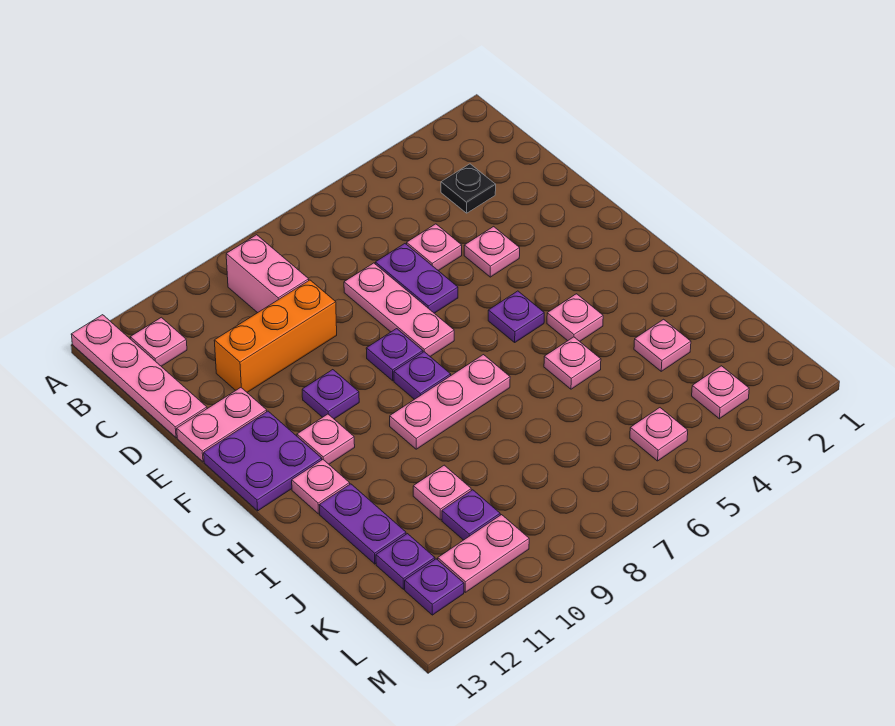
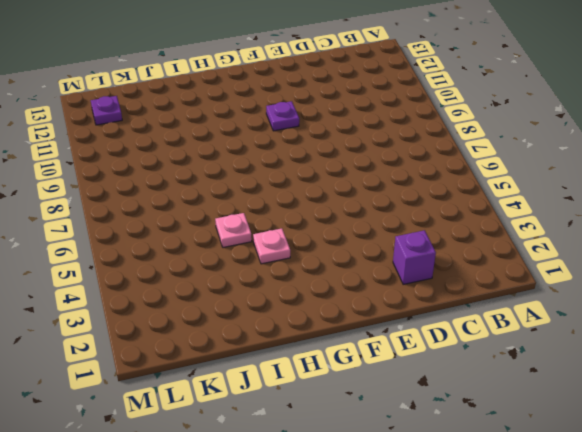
purple 1x1 brick [393,230,436,285] -> none
none -> pink 1x4 plate [71,315,207,438]
none -> pink 1x2 brick [226,235,309,313]
none -> pink 1x1 plate [130,317,187,366]

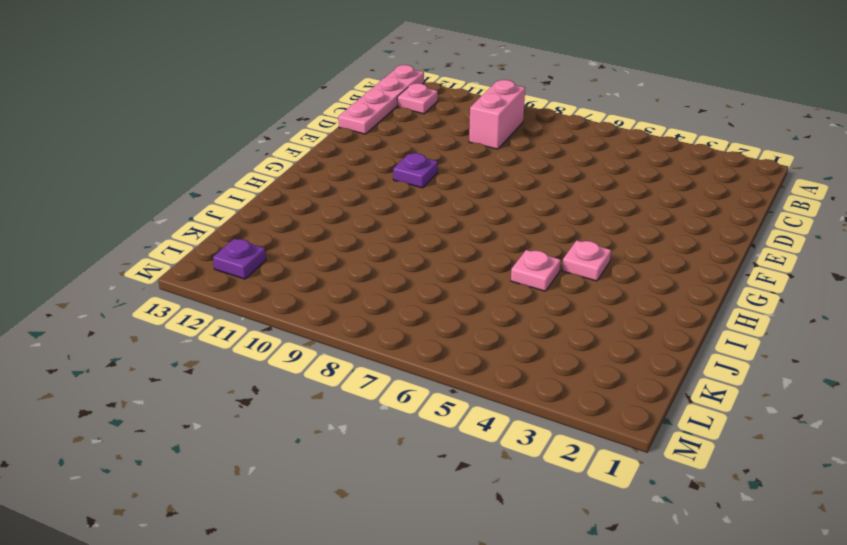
none -> black 1x1 plate [441,164,496,213]
none -> pink 1x1 plate [407,224,462,271]
none -> purple 1x2 plate [375,244,458,313]

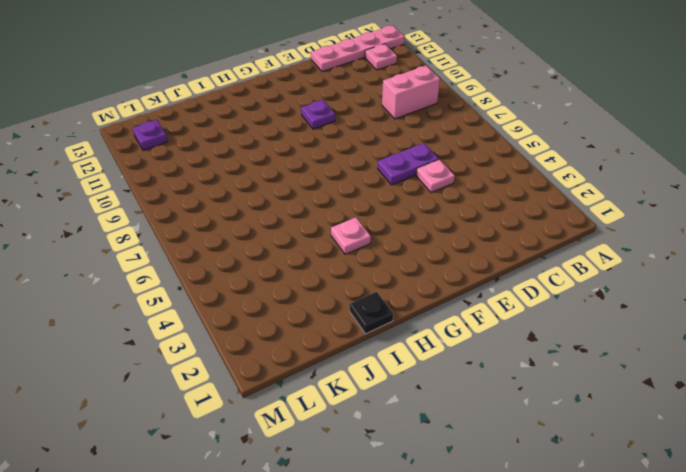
black 1x1 plate [350,292,393,334] -> black 1x1 plate moved to [441,164,496,213]
none -> pink 1x3 plate [344,263,454,357]
none -> orange 1x3 brick [214,280,337,392]
none -> pink 1x1 plate [464,227,520,277]

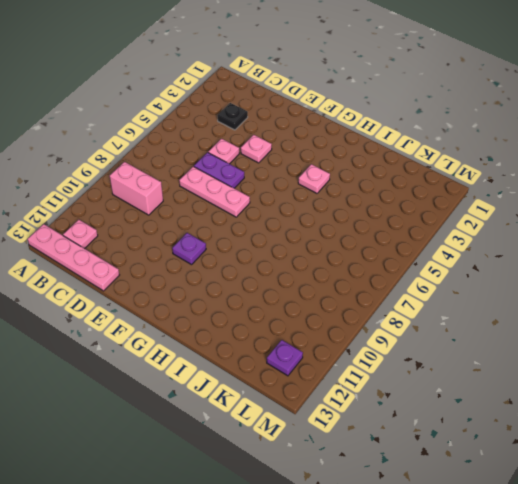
none -> orange 1x3 brick [214,280,337,392]
none -> pink 1x2 plate [177,388,267,462]
none -> purple 1x1 plate [366,329,423,381]

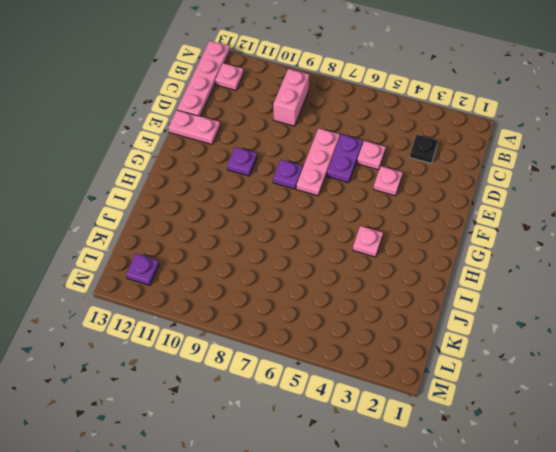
none -> orange 1x3 brick [214,280,337,392]
none -> purple 2x2 plate [204,411,322,511]
none -> purple 1x1 plate [488,291,544,342]

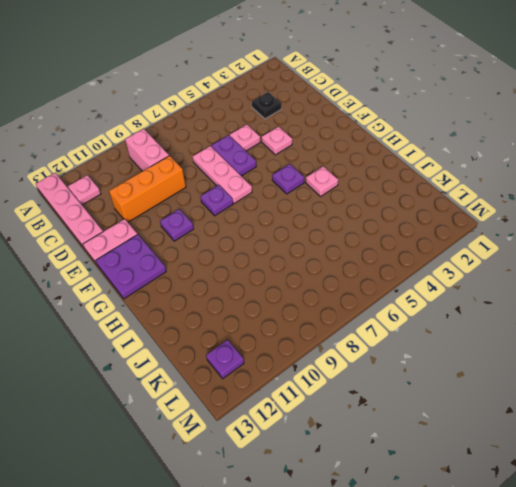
none -> purple 1x1 plate [394,352,451,399]
none -> pink 1x1 plate [297,414,355,464]
none -> pink 1x3 plate [390,355,510,449]

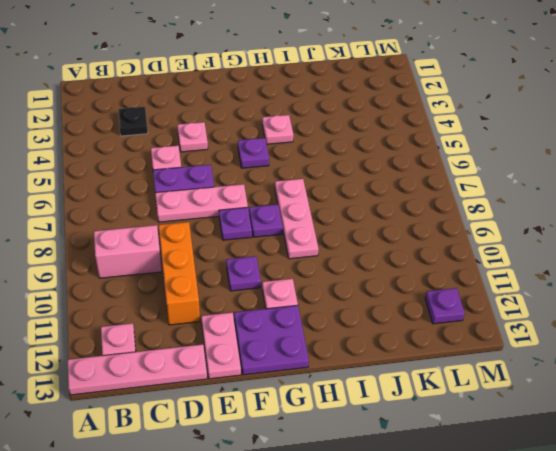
none -> pink 1x1 plate [292,460,350,514]
none -> pink 1x1 plate [544,337,601,389]
none -> purple 1x2 plate [320,484,406,564]

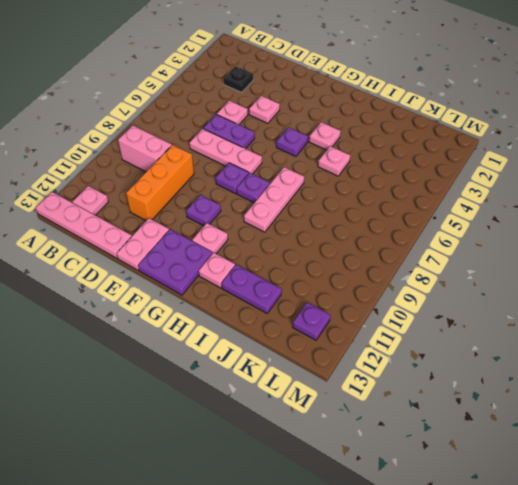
none -> pink 1x1 plate [634,319,691,371]
none -> pink 1x1 plate [413,465,471,520]
none -> purple 1x1 plate [442,490,500,540]

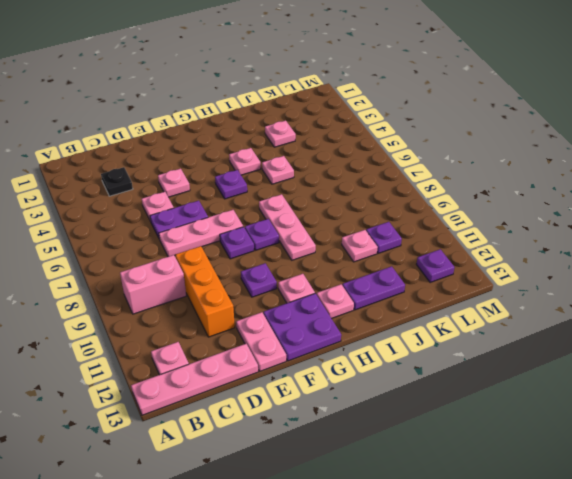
none -> purple 1x1 plate [376,534,435,589]
none -> pink 1x1 plate [692,366,749,419]
none -> pink 1x1 plate [630,408,688,461]

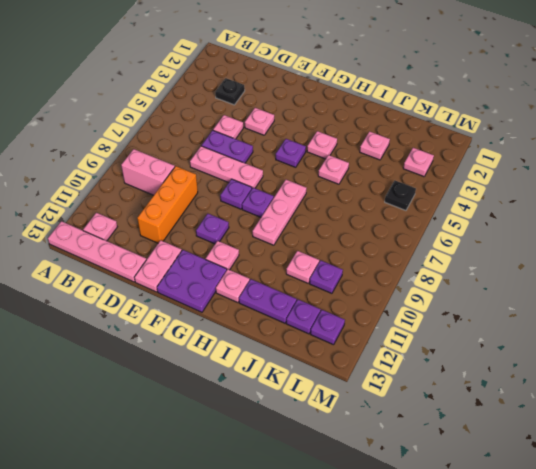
black 1x1 plate [385,181,416,210] -> pink 1x1 plate [630,408,688,461]
none -> pink 1x2 plate [438,515,529,592]

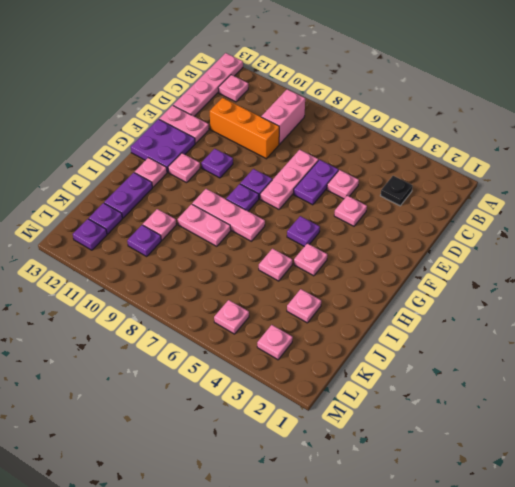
pink 1x2 plate [177,204,231,246] -> pink 1x2 plate moved to [438,515,529,592]

